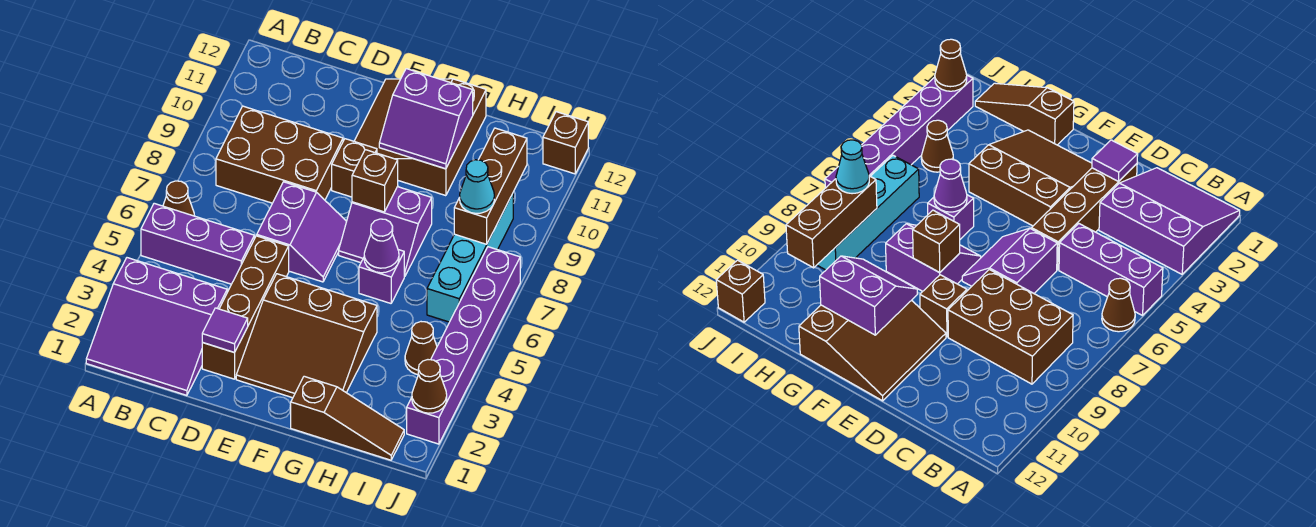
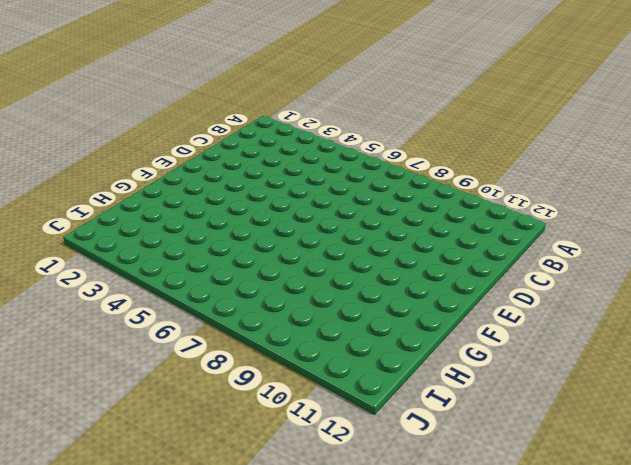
none -> purple 3x3 slope [86,258,227,395]
none -> purple 1x3 brick [141,203,254,284]
none -> brown 1x1 cone [163,181,194,216]

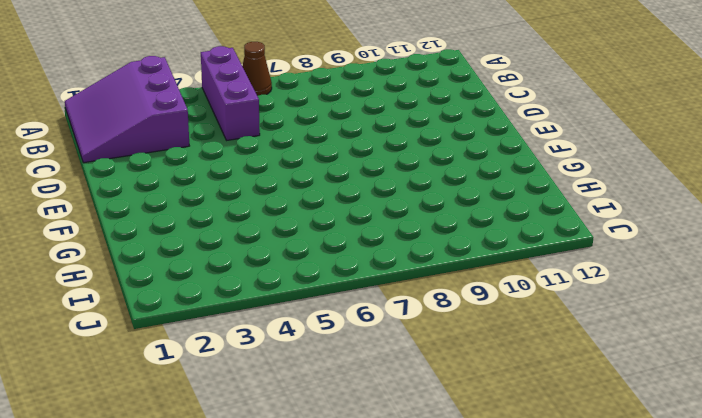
none -> brown 2x3 brick [216,106,343,203]
none -> brown 1x4 brick [202,236,289,379]
none -> purple 2x2 slope [257,182,347,282]

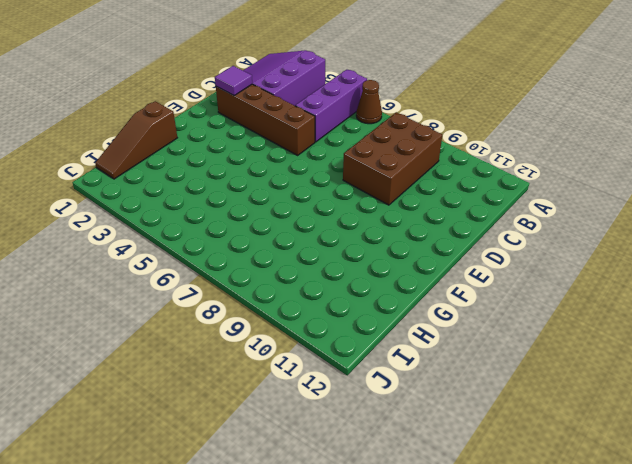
none -> purple 2x2 slope [257,182,347,282]
none -> brown 3x3 slope [236,274,377,398]
none -> brown 1x1 brick [332,139,377,197]

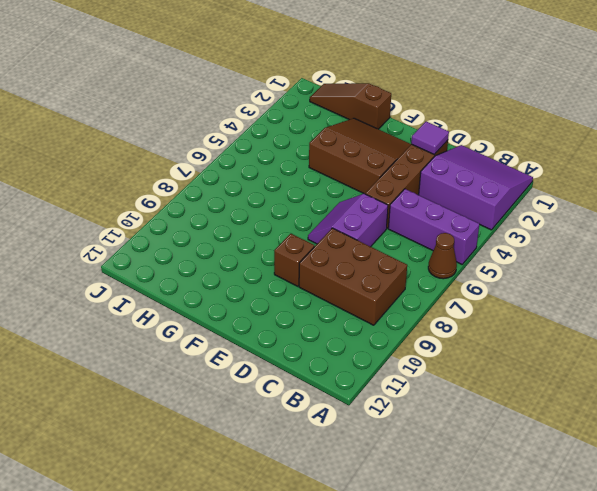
none -> brown 3x3 slope [354,79,486,196]
none -> purple 2x2 slope [339,187,432,277]
none -> purple 1x1 brick [359,250,404,303]

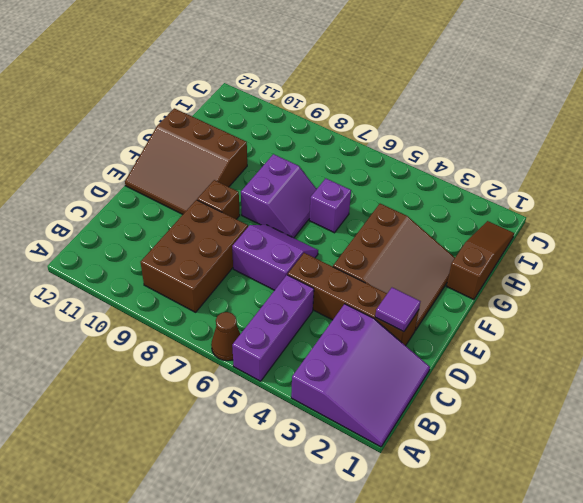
none -> brown 1x1 cone [405,322,437,375]
none -> cyan 1x4 brick [427,194,513,322]
none -> purple 1x6 brick [407,247,520,444]

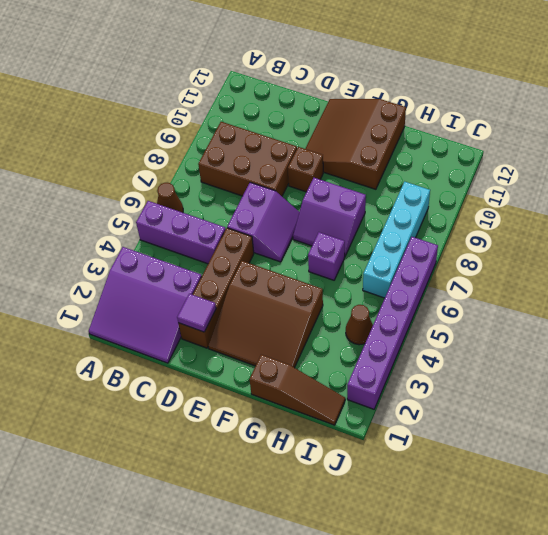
none -> brown 1x1 brick [543,112,588,174]
none -> brown 1x1 brick [352,150,398,212]
none -> purple 2x2 slope [379,69,473,169]

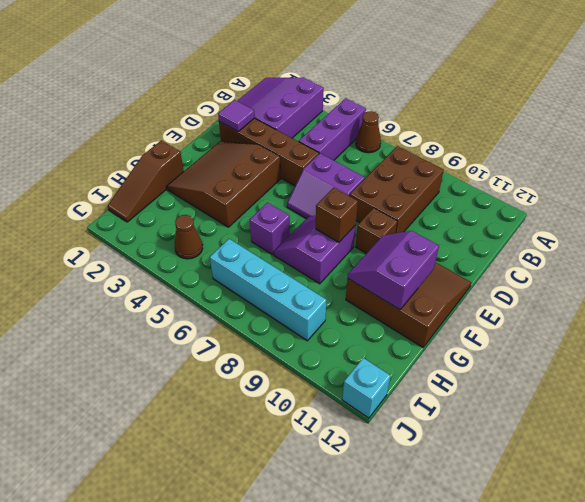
cyan 1x1 brick [342,358,391,418] -> brown 1x1 brick [543,112,588,174]
none -> purple 1x6 brick [407,247,520,444]
none -> purple 1x1 cone [364,219,399,273]
none -> brown 1x3 brick [454,128,527,244]

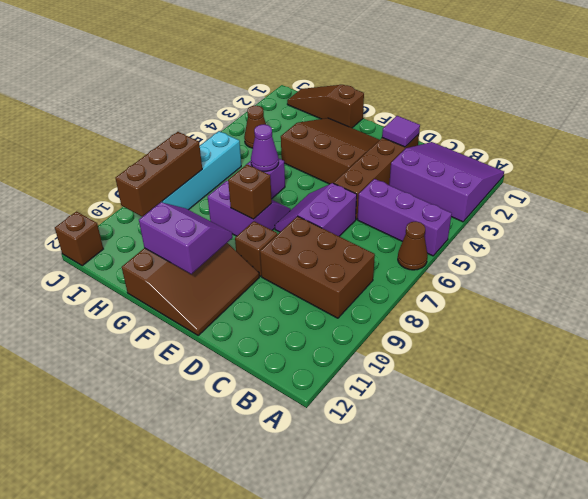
none -> purple 1x6 brick [407,247,520,444]
none -> brown 1x1 cone [412,360,447,413]
none -> cyan 1x1 cone [460,160,494,213]

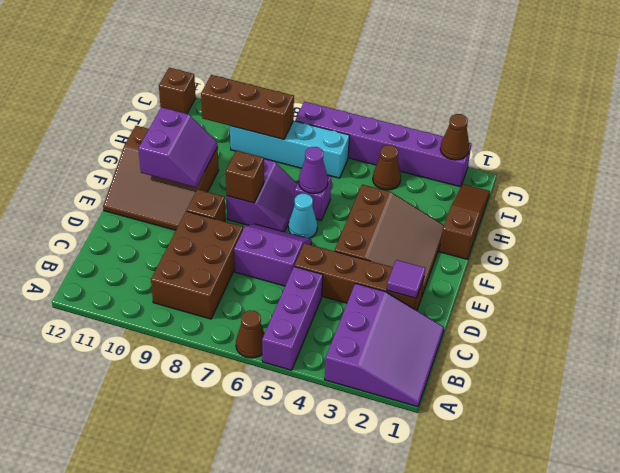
cyan 1x1 cone [288,194,317,238] -> cyan 1x1 cone moved to [460,160,494,213]

